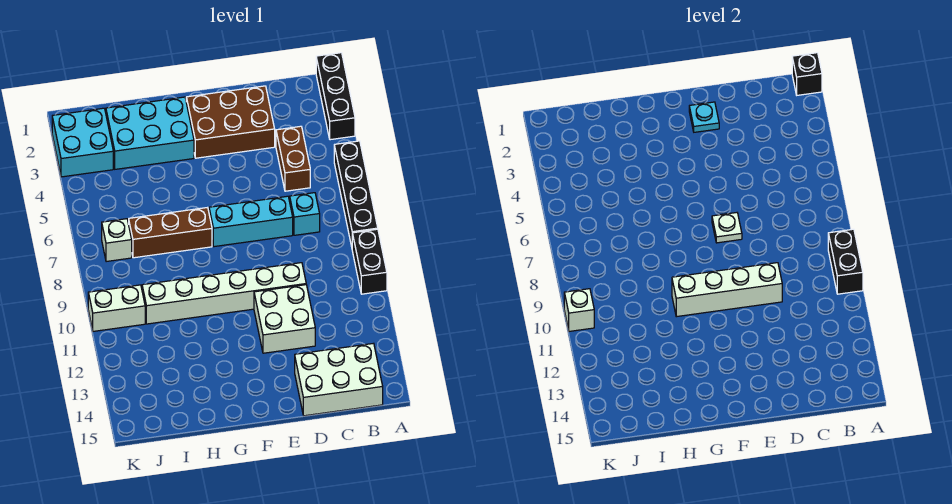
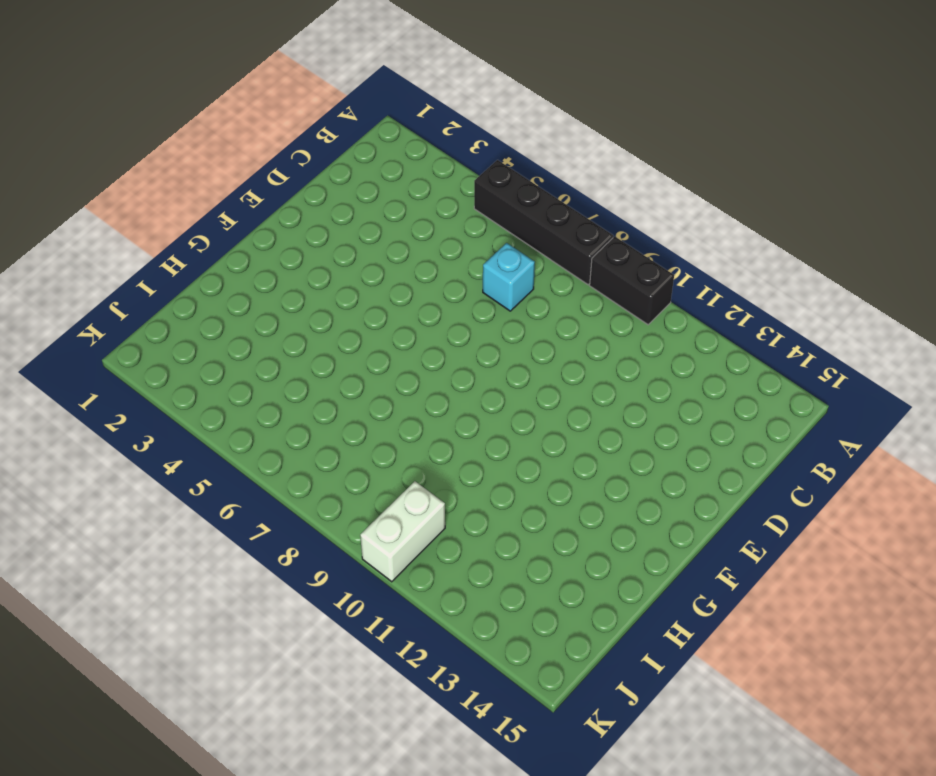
none -> black 1x3 brick [316,53,355,140]
none -> white 2x3 brick [295,343,383,416]
none -> brown 1x2 brick [276,126,310,191]

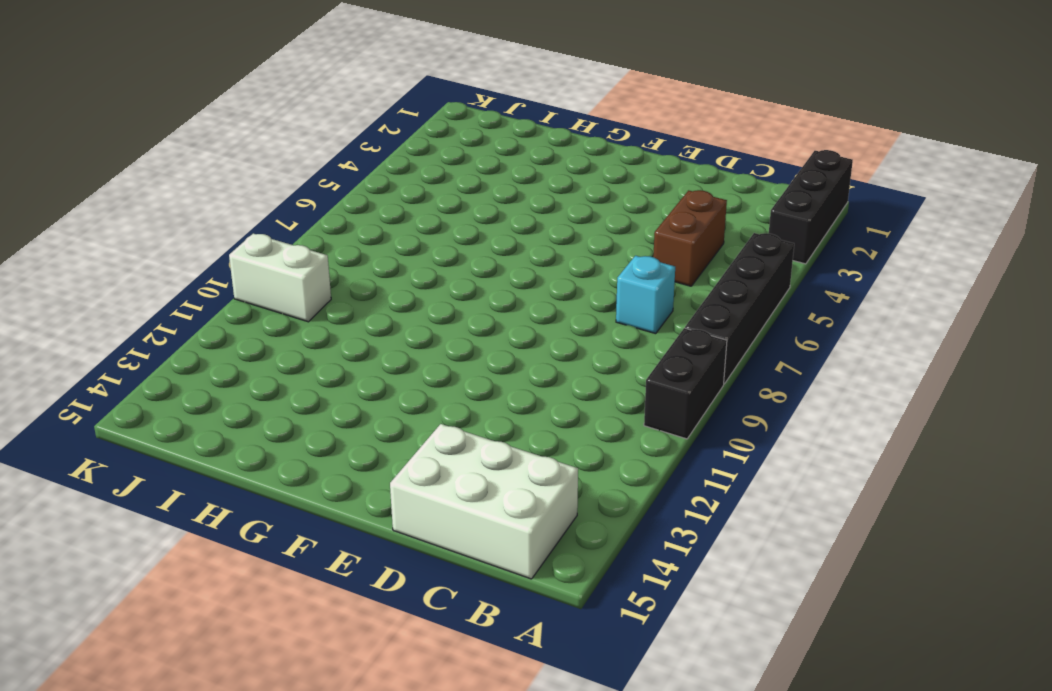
none -> brown 2x3 brick [186,86,275,158]
none -> cyan 1x3 brick [209,196,293,247]
none -> white 1x6 brick [142,263,306,324]

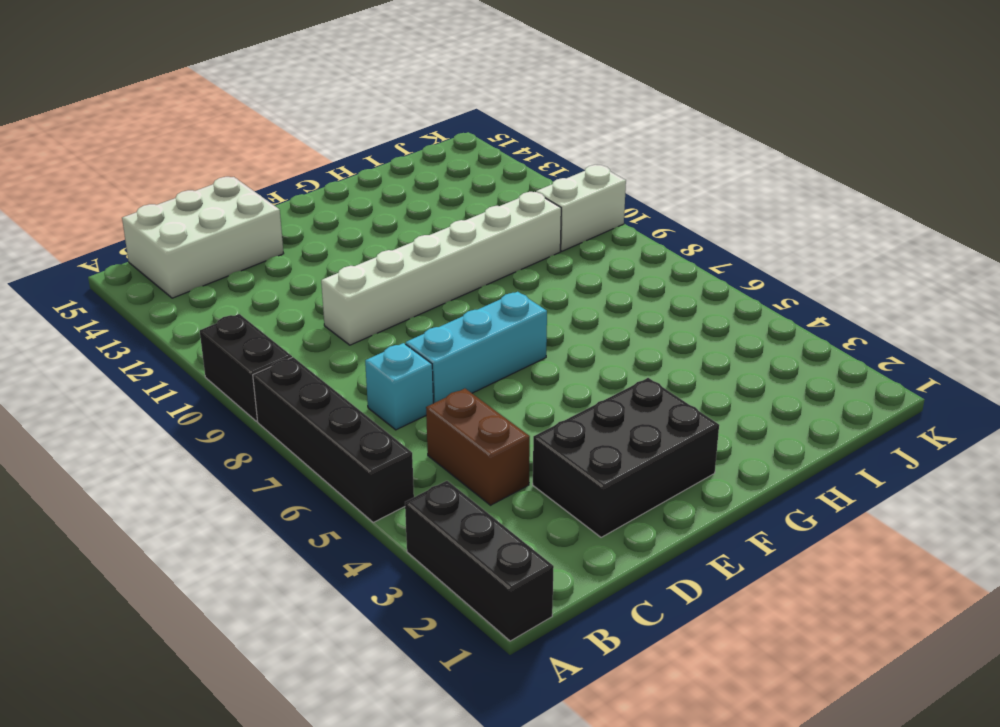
black 2x3 brick [533,378,719,537] -> brown 2x3 brick [186,86,275,158]
none -> white 2x2 brick [254,285,315,353]
none -> cyan 2x3 brick [106,97,194,169]
none -> brown 1x3 brick [129,207,212,258]

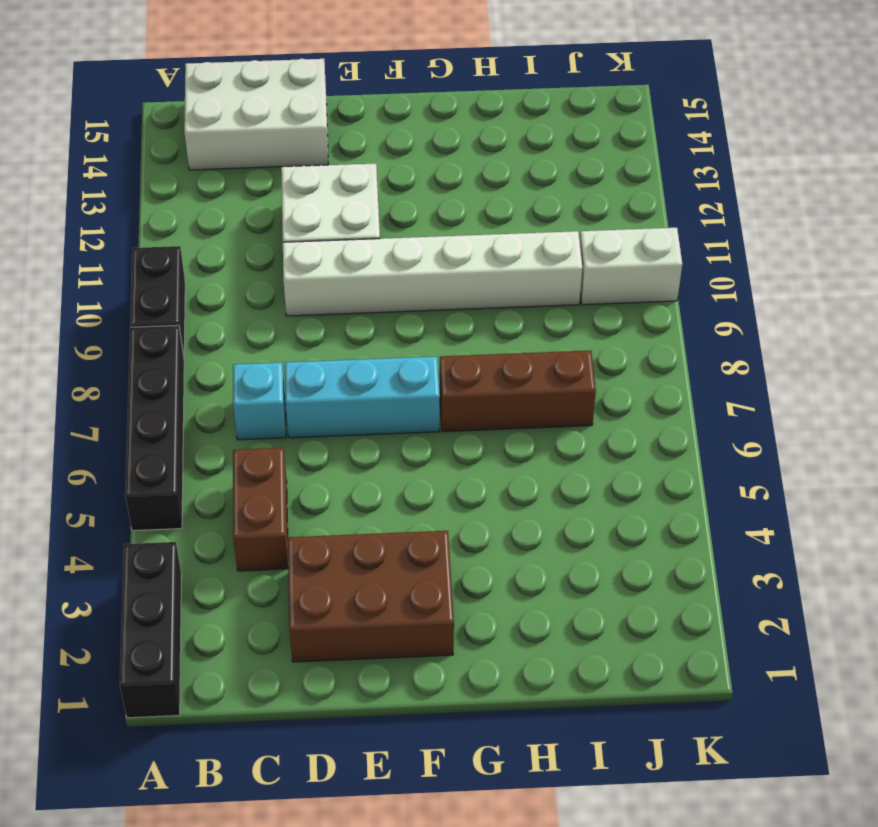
none -> cyan 2x3 brick [106,97,194,169]
none -> cyan 2x2 brick [52,108,113,177]
none -> white 1x1 brick [102,219,132,262]

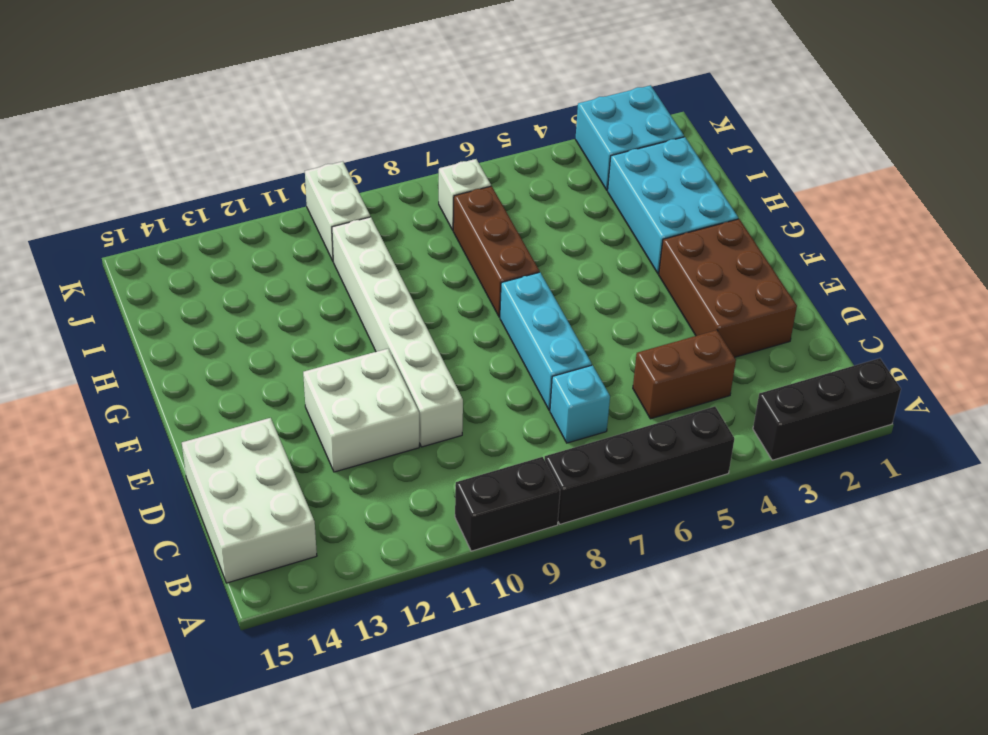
none -> black 1x1 brick [792,53,822,95]
none -> black 1x2 brick [828,229,863,294]
none -> white 1x4 brick [672,263,782,317]

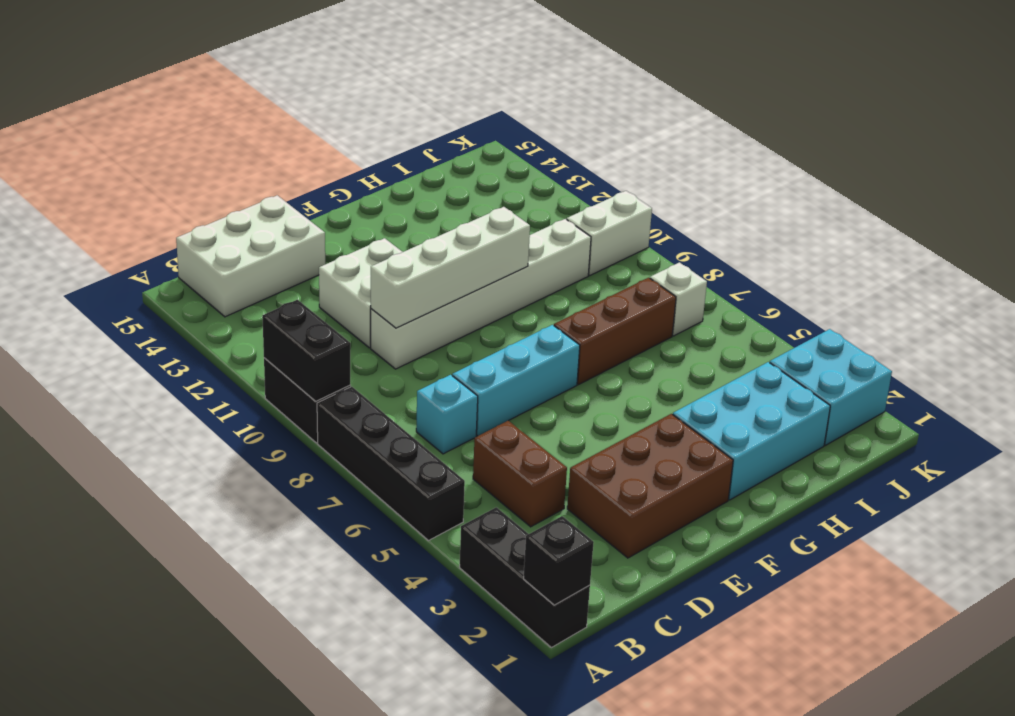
none -> cyan 1x1 plate [689,102,719,132]
none -> white 1x1 plate [712,213,742,243]
none -> white 1x1 brick [564,289,594,331]

